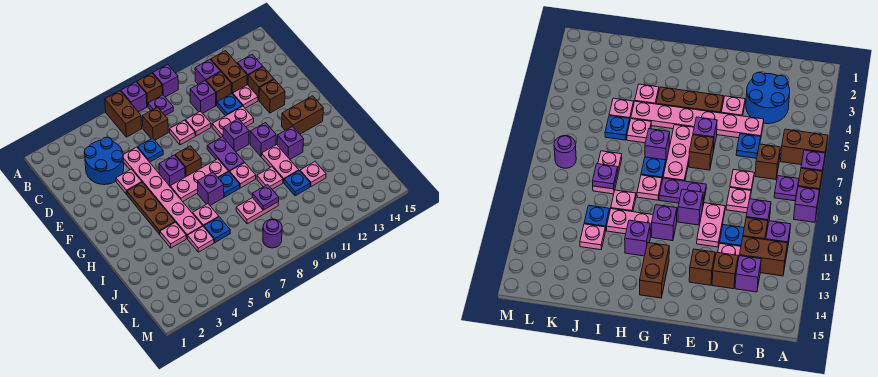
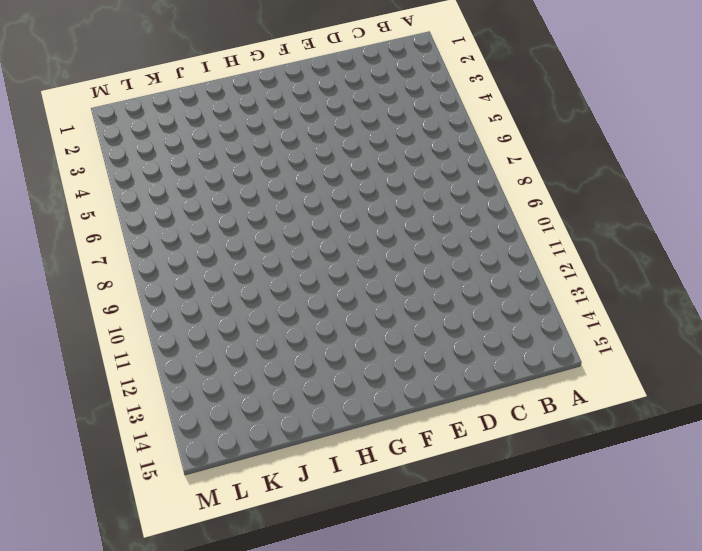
none -> brown 1x2 brick [105,91,142,137]
none -> purple 1x1 brick [121,82,147,112]
none -> brown 1x1 brick [137,73,163,106]
none -> purple 1x1 brick [153,64,178,97]

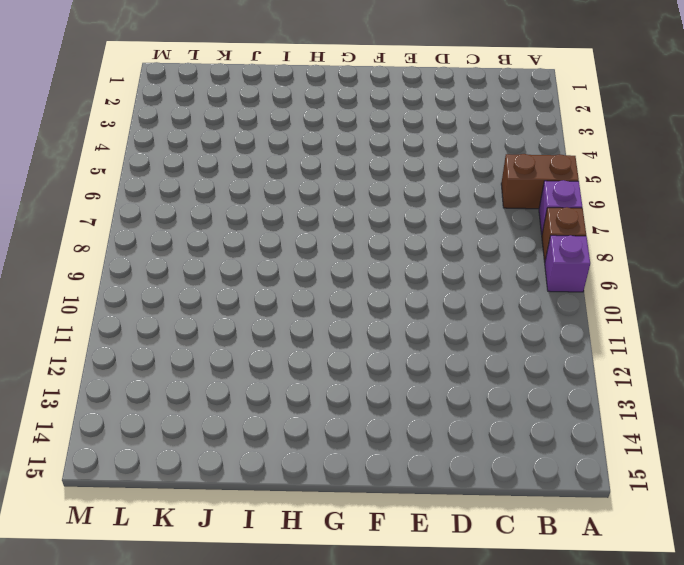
none -> purple 1x1 plate [148,95,173,116]
none -> purple 1x1 brick [195,60,220,84]
none -> brown 1x2 brick [211,51,247,94]
none -> blue 2x2 round brick [84,137,124,185]

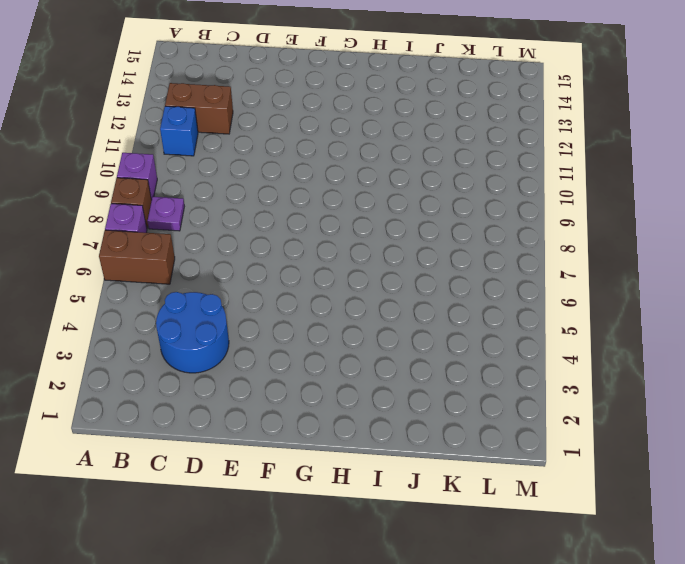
blue 1x1 brick [160,106,198,156] -> purple 1x1 brick [195,60,220,84]
none -> brown 1x1 brick [142,107,168,140]
none -> purple 1x1 brick [190,81,216,113]
none -> brown 1x1 brick [206,72,232,105]
none -> purple 1x1 brick [237,55,263,85]

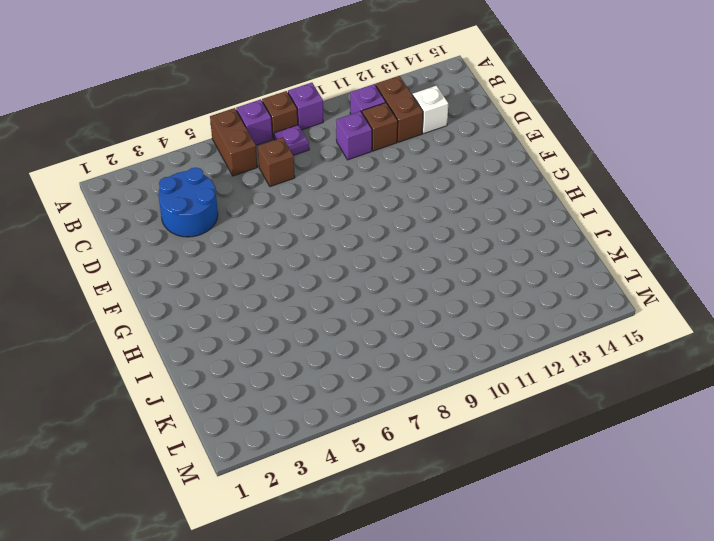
white 1x1 brick [413,86,448,134] -> purple 1x1 brick [237,55,263,85]
none -> pink 1x6 plate [123,147,203,239]
none -> blue 1x1 plate [138,138,163,162]
none -> pink 1x1 plate [170,120,195,145]
none -> pink 1x1 plate [185,111,211,136]

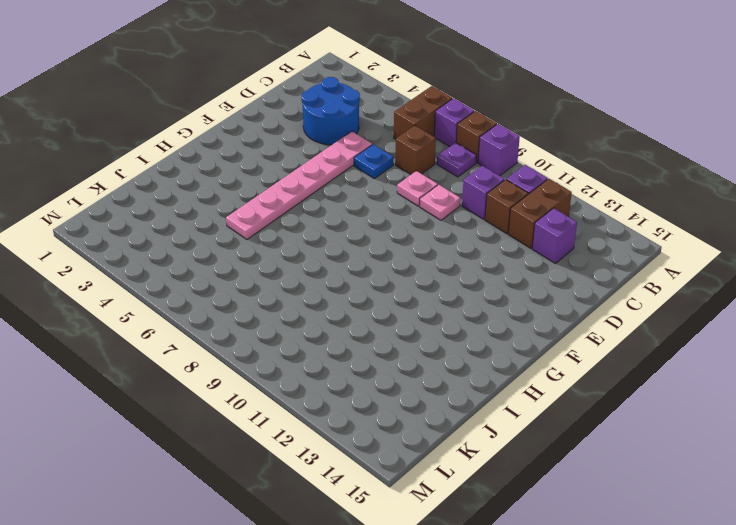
none -> blue 1x1 plate [217,94,242,116]
none -> pink 1x1 plate [233,85,258,108]
none -> brown 1x1 brick [248,67,274,100]
none -> pink 1x1 plate [116,169,142,194]

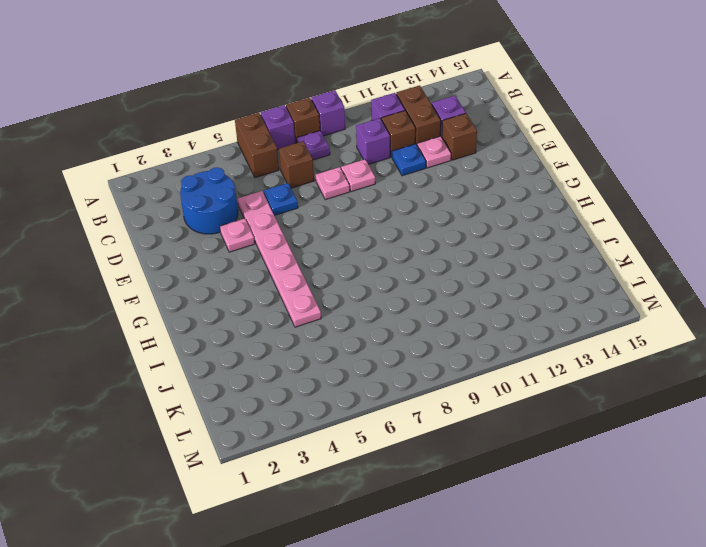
none -> pink 1x2 plate [212,106,254,137]
none -> brown 1x1 brick [259,79,285,113]
none -> brown 1x3 plate [127,182,175,234]
none -> purple 1x1 brick [159,155,185,186]

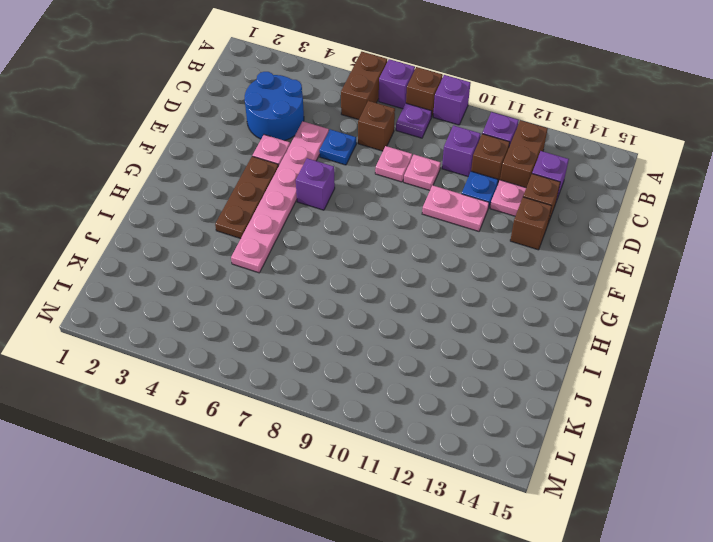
none -> brown 1x1 brick [175,146,201,177]
none -> purple 1x2 plate [207,137,244,172]
none -> purple 1x1 brick [223,119,249,152]
none -> pink 1x3 plate [170,159,228,202]

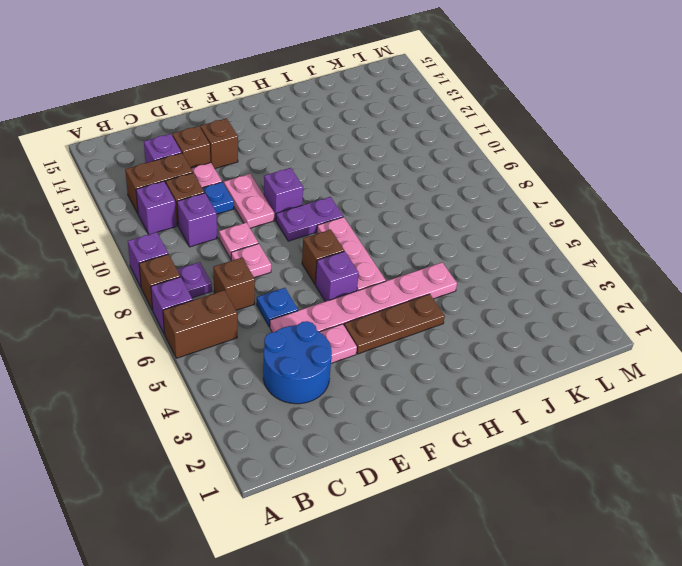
none -> purple 1x1 brick [250,123,276,156]
none -> brown 1x2 brick [282,96,323,134]
none -> purple 1x1 brick [198,172,224,205]
none -> blue 1x1 plate [219,172,240,197]

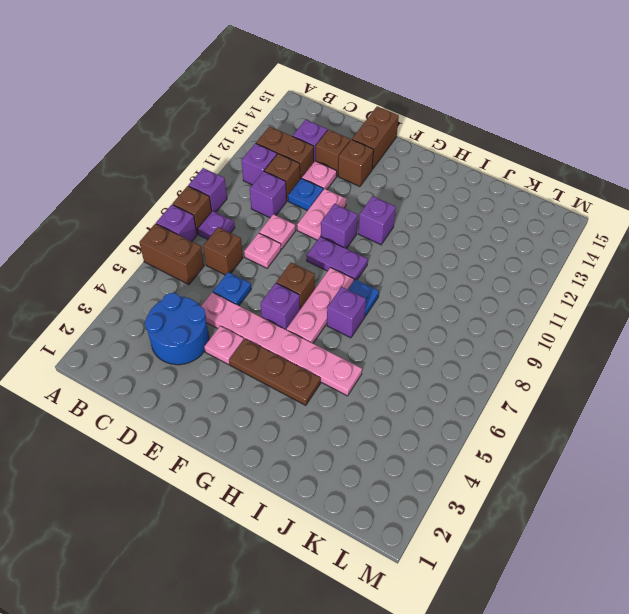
brown 1x2 brick [352,106,399,169] -> brown 1x2 brick moved to [282,96,323,134]
none -> pink 1x1 plate [230,163,256,188]
none -> pink 1x2 plate [261,145,299,182]
none -> purple 1x1 brick [277,126,304,159]
none -> pink 1x1 plate [160,222,186,248]

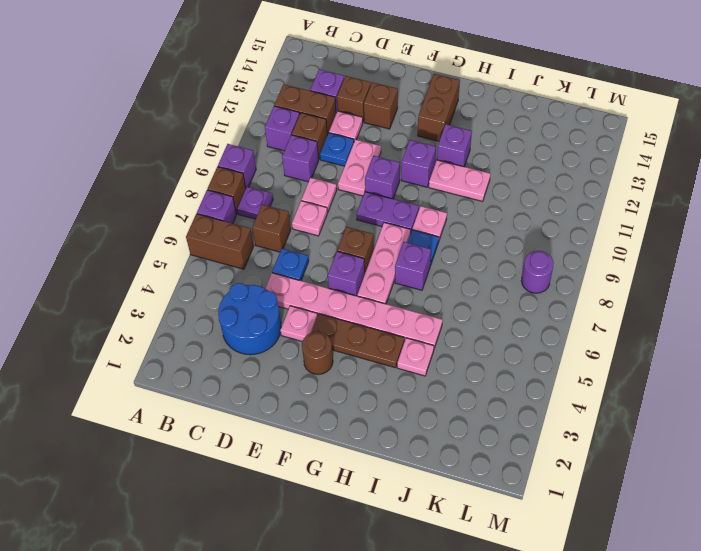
brown 1x1 round brick [302,332,333,375] -> none
none -> pink 1x1 plate [193,204,219,227]
none -> pink 1x1 plate [257,167,283,189]
none -> pink 1x1 plate [188,227,214,252]
none -> blue 1x1 plate [204,217,230,243]

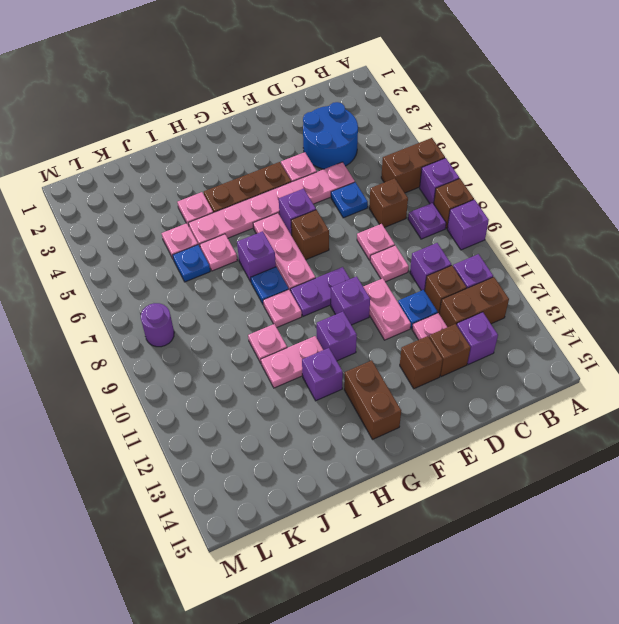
none -> pink 1x2 plate [236,198,278,224]
none -> blue 1x1 plate [284,171,310,196]
none -> pink 1x1 plate [300,162,326,186]
none -> purple 1x1 plate [252,185,279,210]

